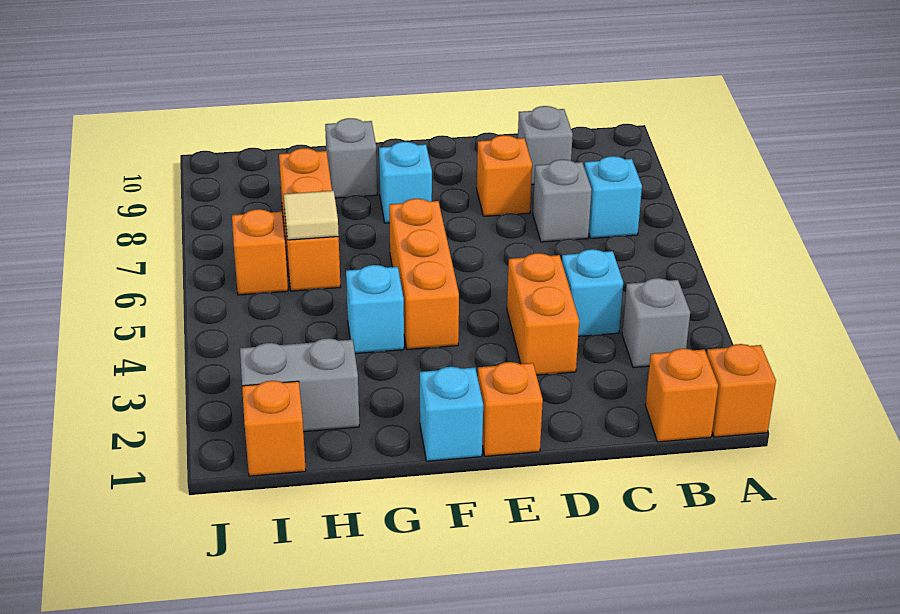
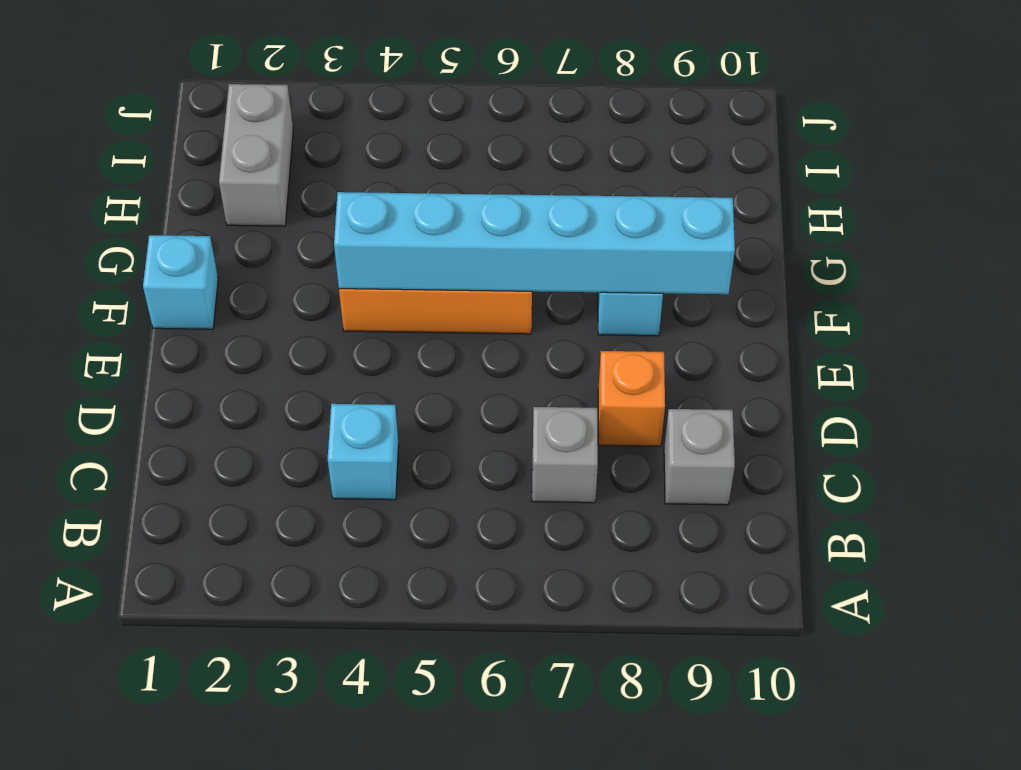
cyan 1x6 brick [334,192,735,294] -> none
none -> orange 1x1 brick [707,344,776,437]
none -> orange 1x1 brick [645,349,718,442]
none -> grey 1x1 brick [622,278,690,368]

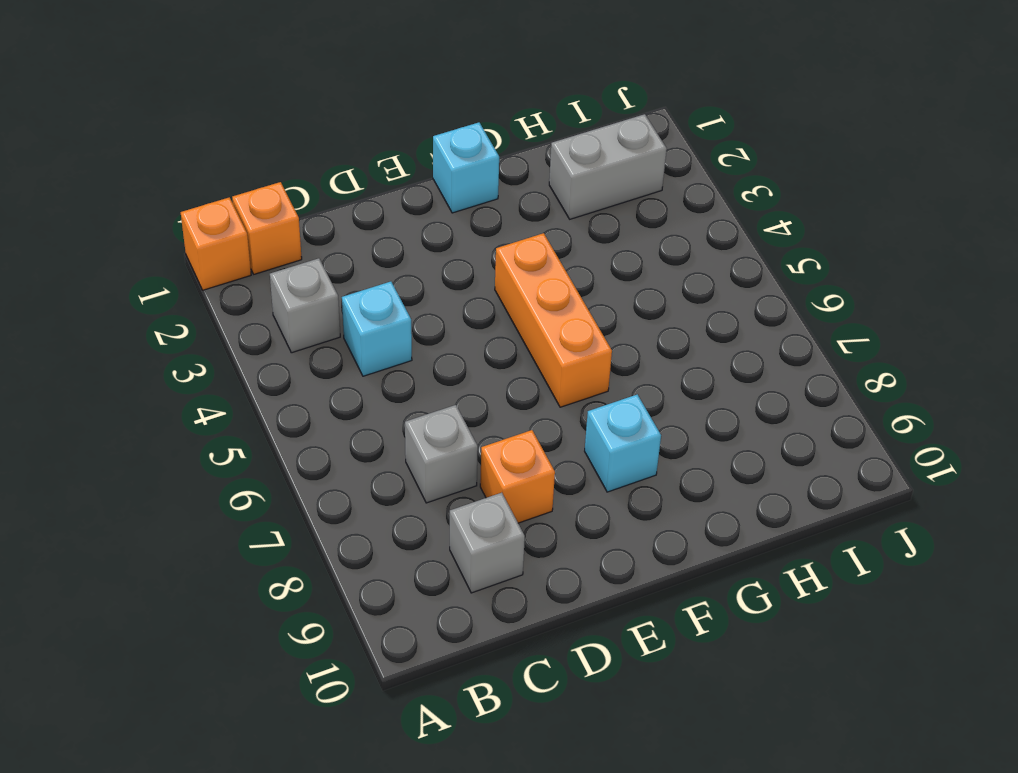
none -> cyan 1x1 brick [584,156,642,238]
none -> orange 1x2 brick [507,253,579,375]
none -> orange 1x1 brick [478,362,543,456]

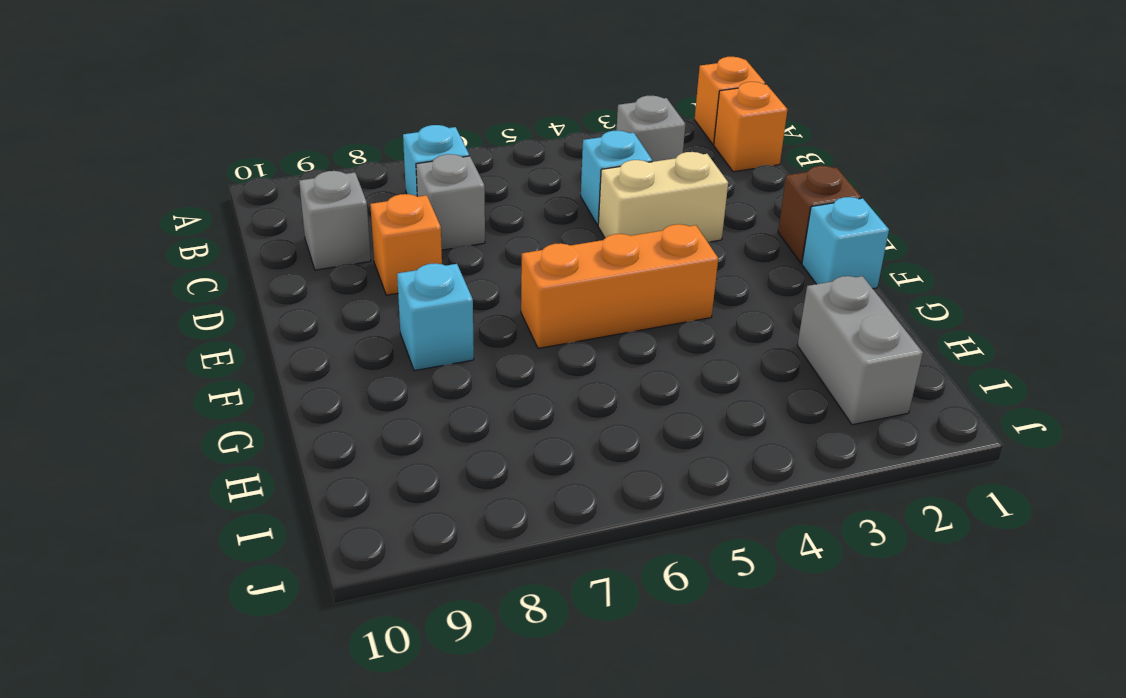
tan 1x2 brick [598,152,728,242] -> orange 1x2 brick [507,253,579,375]
brown 1x1 brick [778,166,861,263] -> orange 1x1 brick [478,362,543,456]
none -> cyan 1x1 brick [346,265,404,353]
none -> grey 1x1 brick [325,118,377,198]
none -> orange 1x3 brick [279,148,340,291]

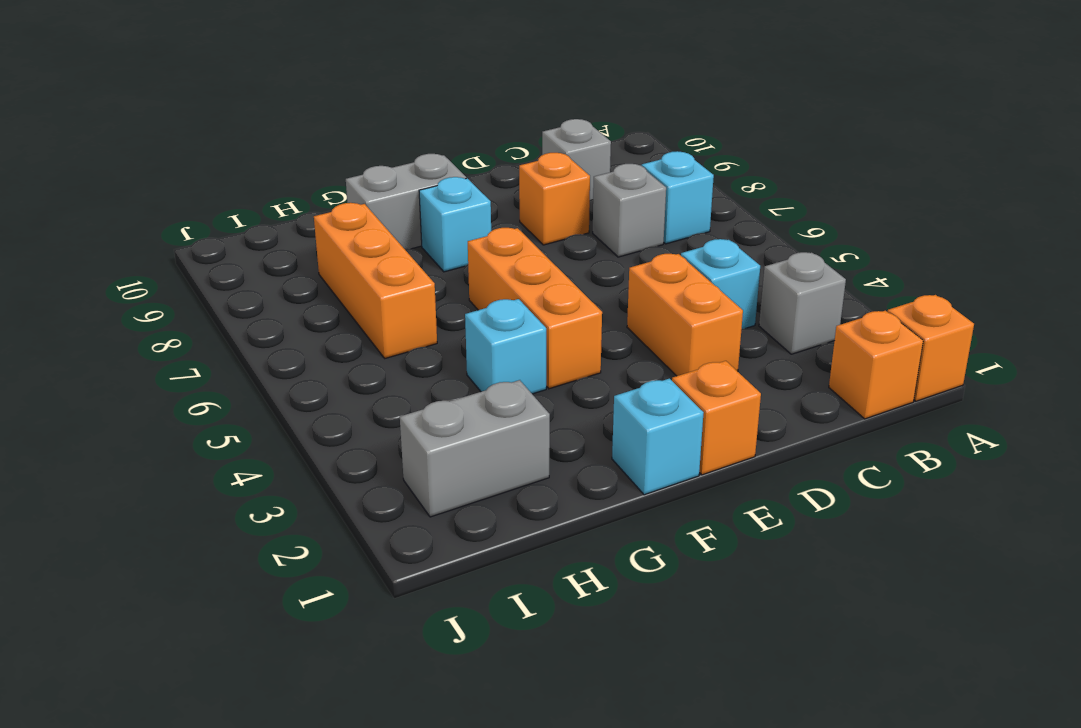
grey 1x2 brick [346,154,466,249] -> grey 1x1 brick [325,118,377,198]
none -> orange 1x1 brick [242,381,306,476]
none -> orange 1x1 brick [232,209,288,295]
none -> tan 1x1 tile [284,191,339,240]

